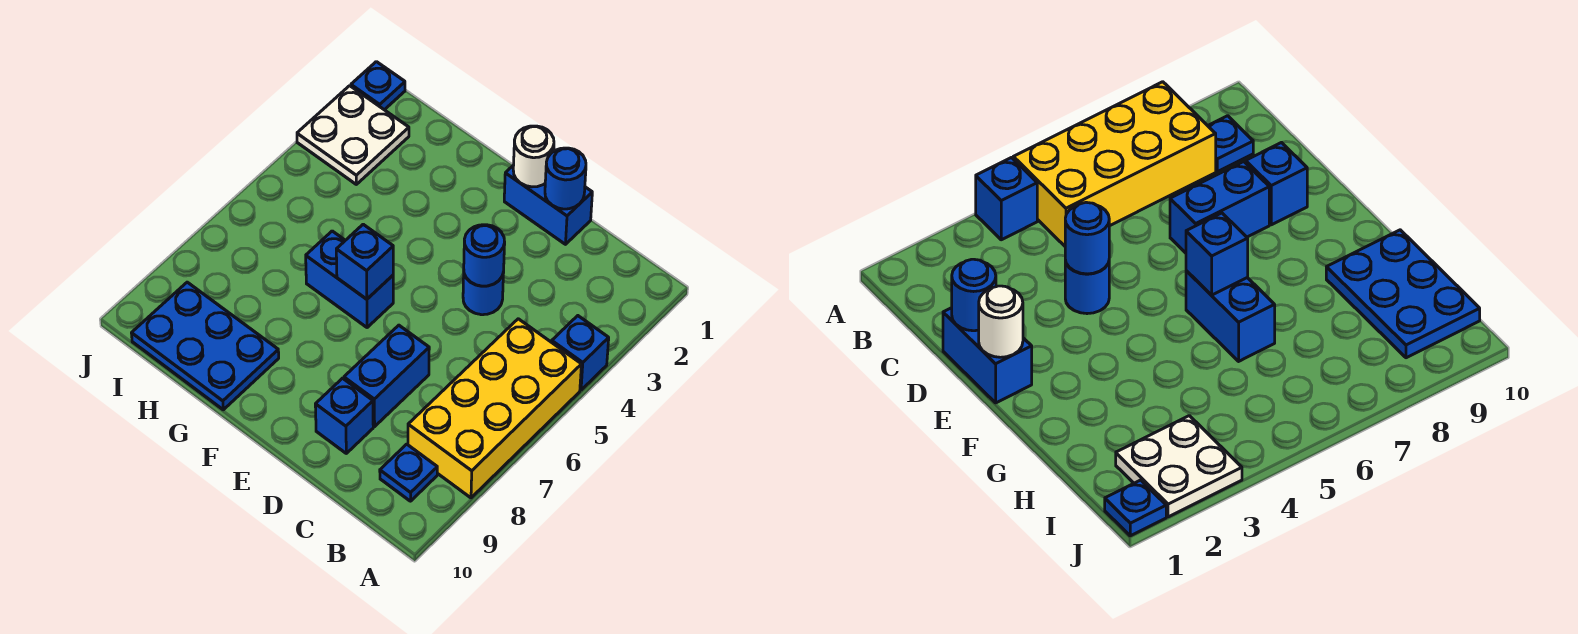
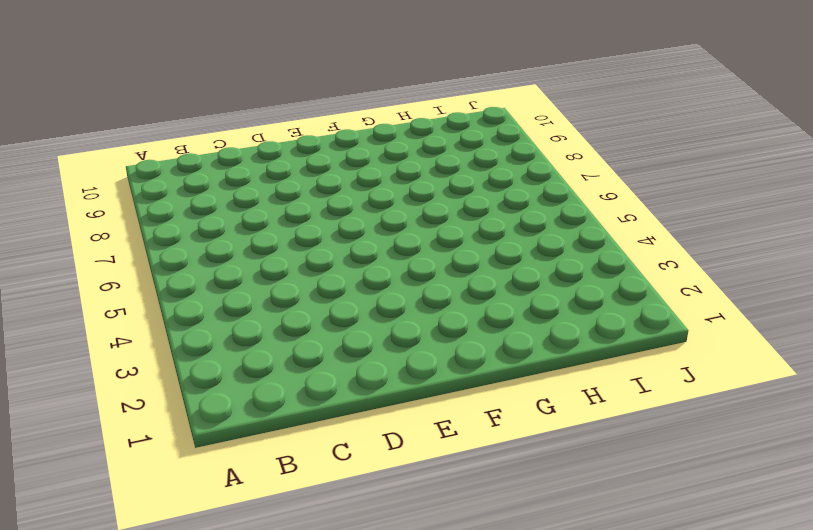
none -> blue 1x1 brick [552,316,609,390]
none -> yellow 2x4 brick [408,319,581,498]
none -> blue 1x1 plate [380,444,437,501]

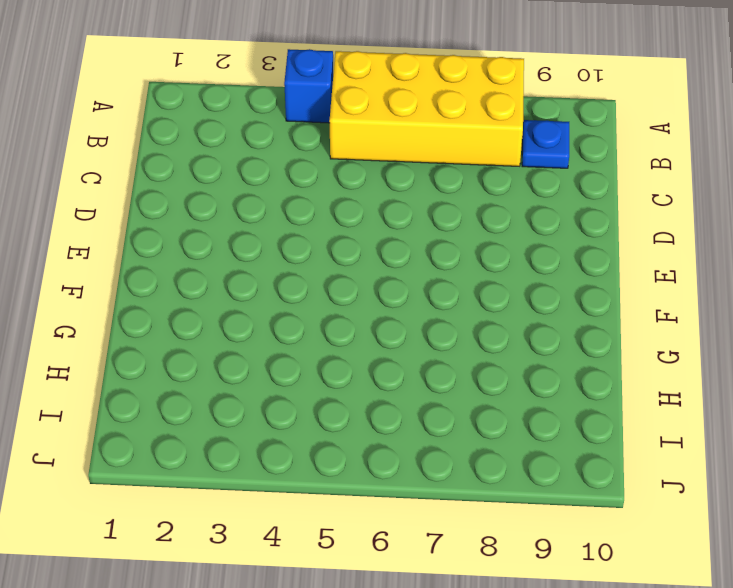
none -> blue 1x2 brick [504,165,592,244]
none -> blue 1x1 round brick [463,272,504,315]
none -> blue 1x2 brick [344,325,429,427]

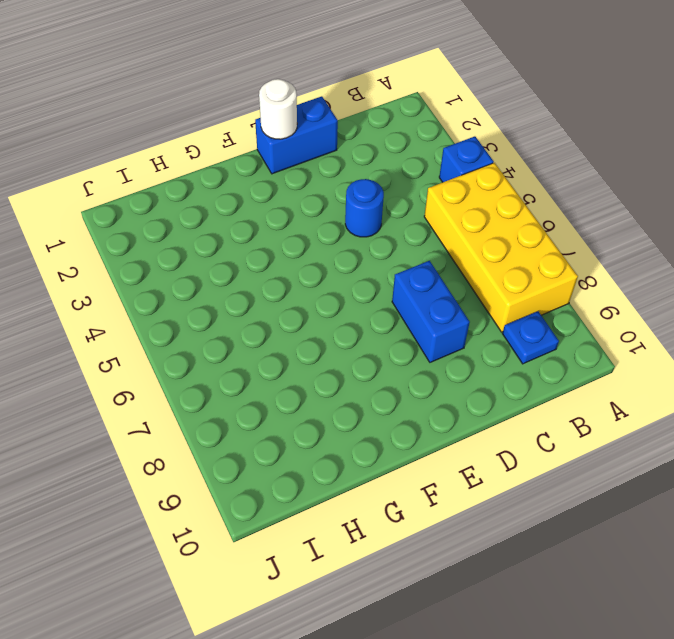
none -> blue 1x1 brick [315,378,373,453]
none -> blue 1x2 brick [306,231,393,328]
none -> blue 2x3 plate [132,282,279,410]

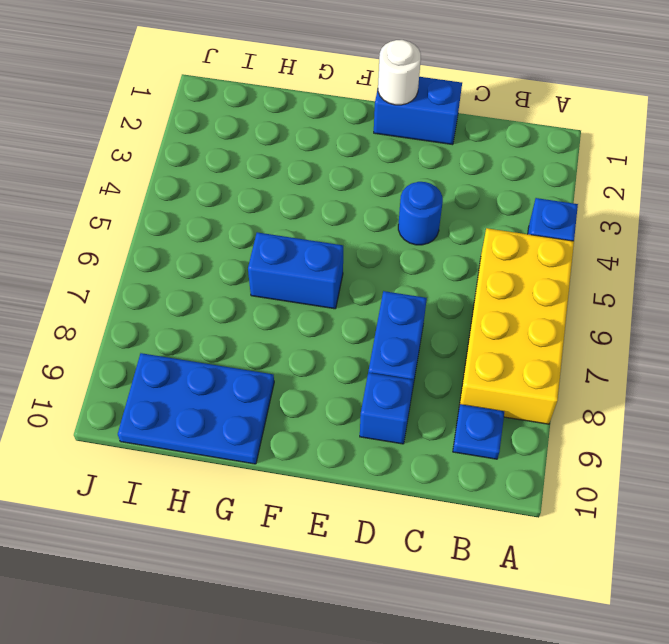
none -> white 2x2 plate [297,86,409,184]
none -> blue 1x1 plate [351,62,405,110]
none -> blue 1x1 round brick [545,148,586,209]

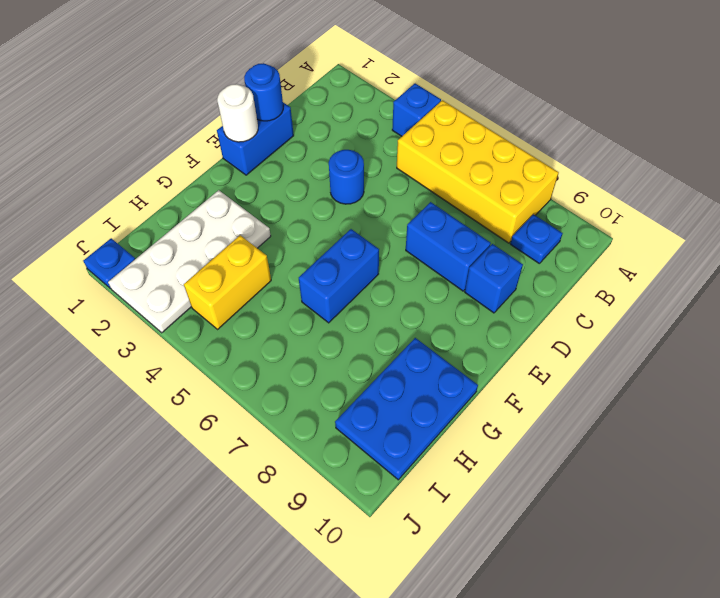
white 2x4 plate [108,190,271,333] -> white 2x2 plate [297,86,409,184]
yellow 1x2 brick [184,235,271,329] -> none
none -> blue 1x1 round brick [464,225,505,286]
none -> blue 1x1 brick [336,224,393,299]

